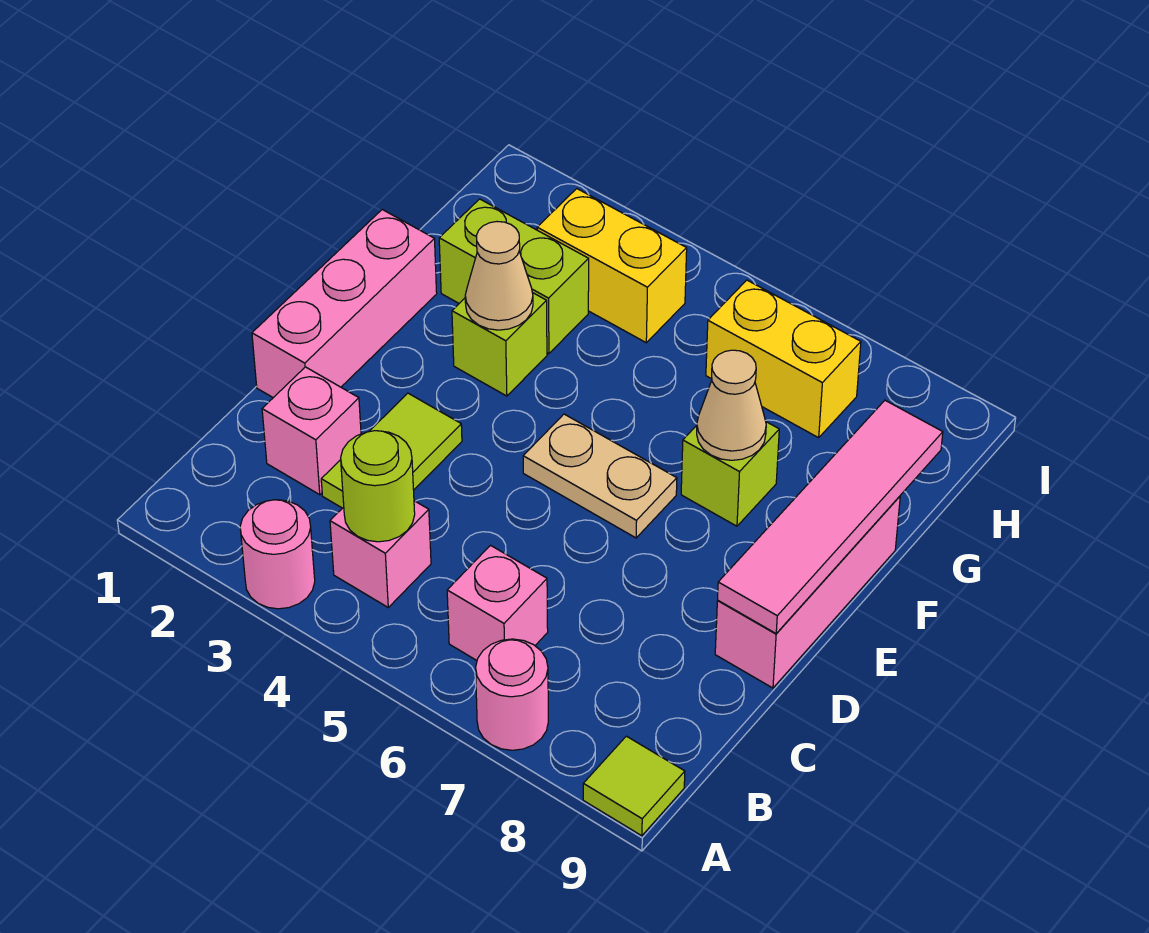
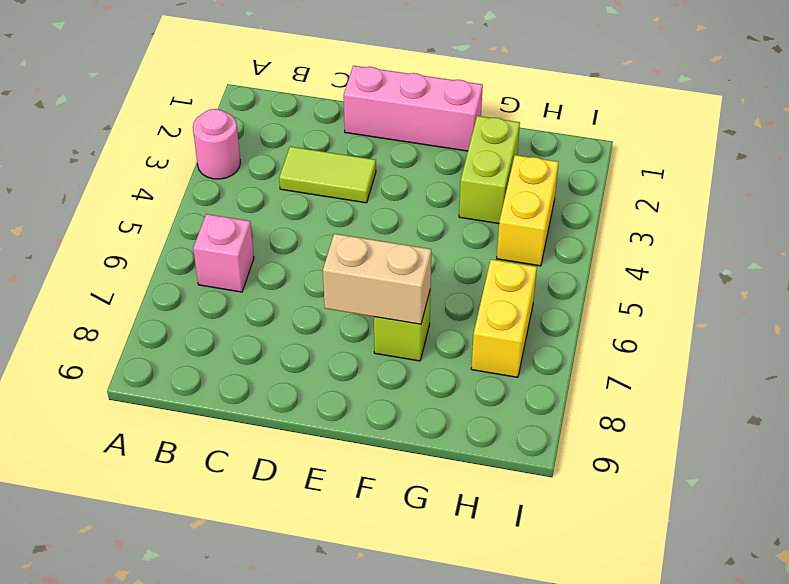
tan 1x2 brick [323,234,431,324] -> tan 1x1 cone [697,350,766,460]
none -> pink 1x1 round brick [476,639,548,750]
none -> lime 1x1 tile [583,736,685,836]
none -> pink 1x1 brick [330,501,431,607]

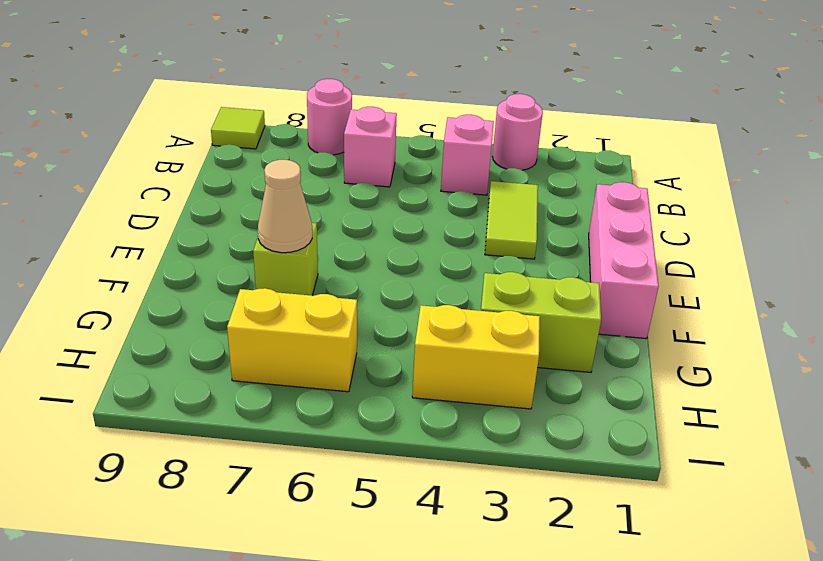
none -> pink 1x1 brick [262,367,361,495]
none -> pink 1x3 brick [715,496,900,688]
none -> tan 1x2 plate [523,414,677,538]

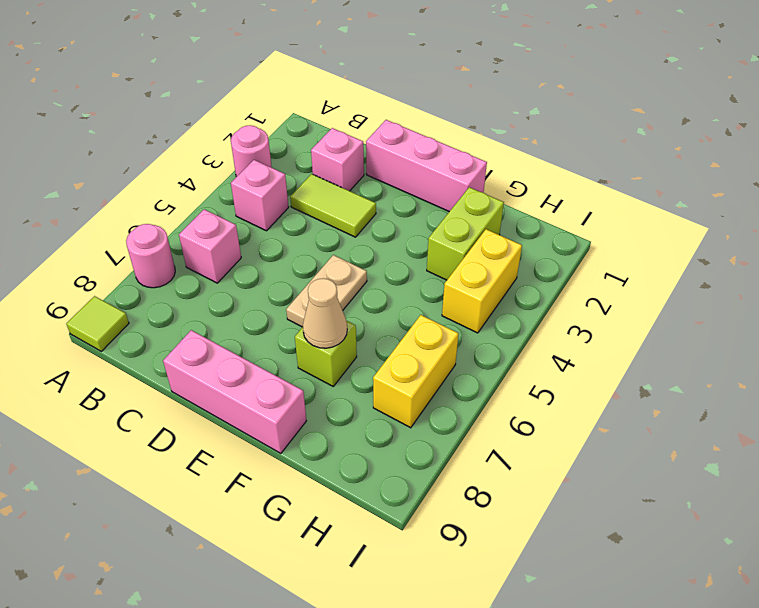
none -> lime 1x1 brick [452,293,547,396]
none -> lime 1x1 round brick [341,431,415,542]
none -> pink 1x4 tile [718,400,943,633]

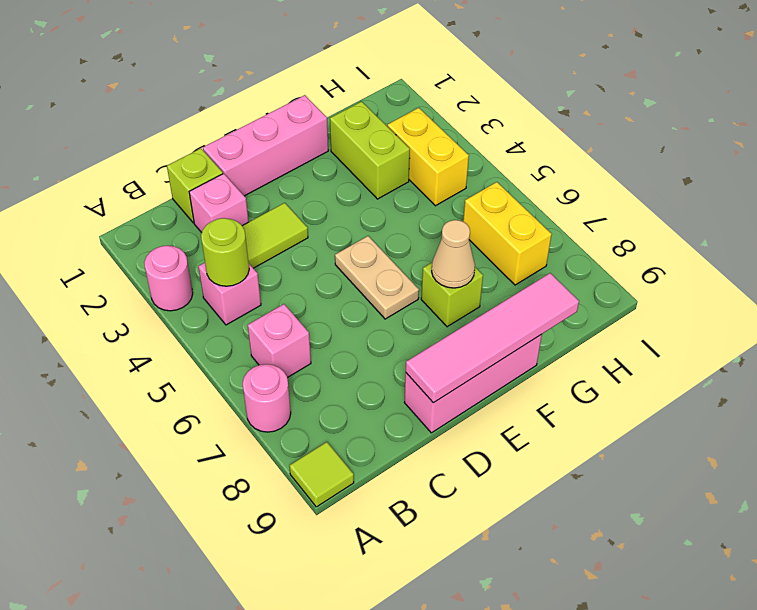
lime 1x1 brick [167,148,223,223] -> lime 1x1 brick moved to [452,293,547,396]
none -> tan 1x1 cone [465,222,533,330]

